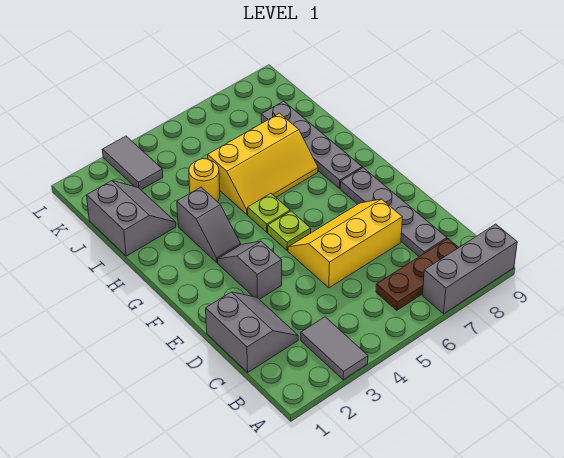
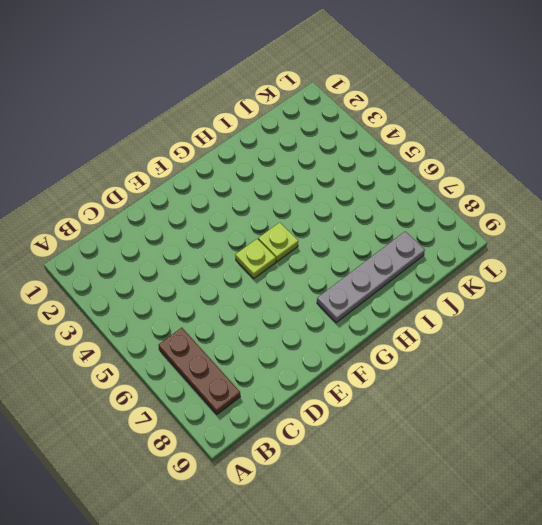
none -> grey 1x2 tile [301,317,368,380]
none -> grey 1x3 brick [422,224,517,314]
none -> grey 2x2 slope [206,292,298,372]

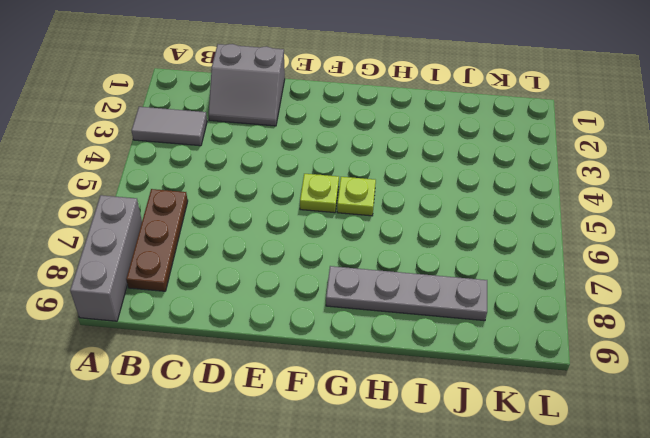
none -> grey 1x4 plate [340,168,447,257]
none -> yellow 2x3 slope [288,199,402,288]
none -> grey 1x2 slope [218,241,282,299]

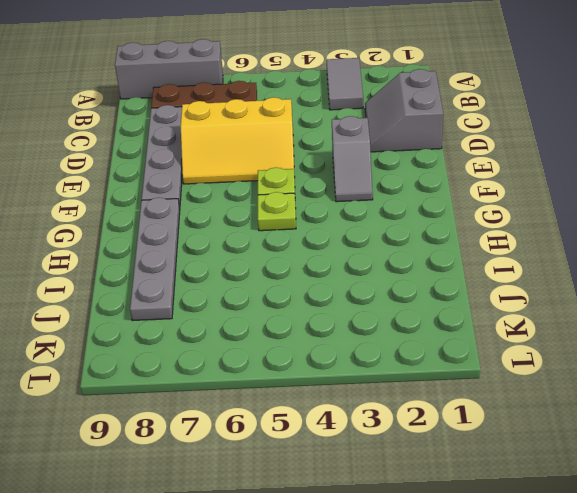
none -> grey 1x2 slope [177,187,241,262]
none -> yellow 2x3 slope [208,113,318,214]
none -> grey 2x2 slope [87,181,176,256]

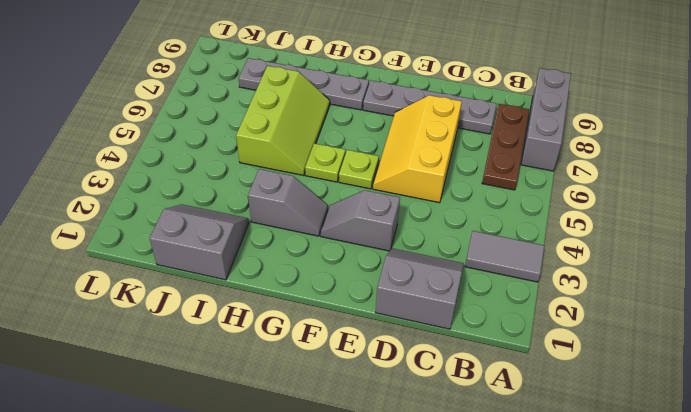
lime 2x3 slope [236,66,330,175] -> yellow 2x3 slope [208,113,318,214]
none -> yellow 1x1 round brick [189,159,220,202]
none -> grey 1x2 tile [102,136,163,190]

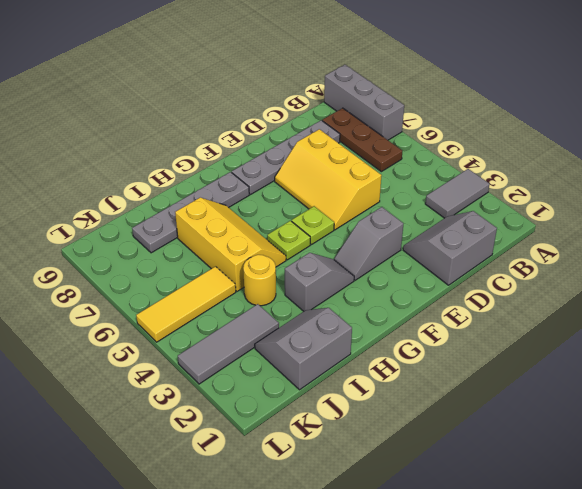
grey 1x3 tile [178,304,279,384] -> grey 1x2 tile [102,136,163,190]
yellow 1x3 tile [136,267,236,342] -> none

